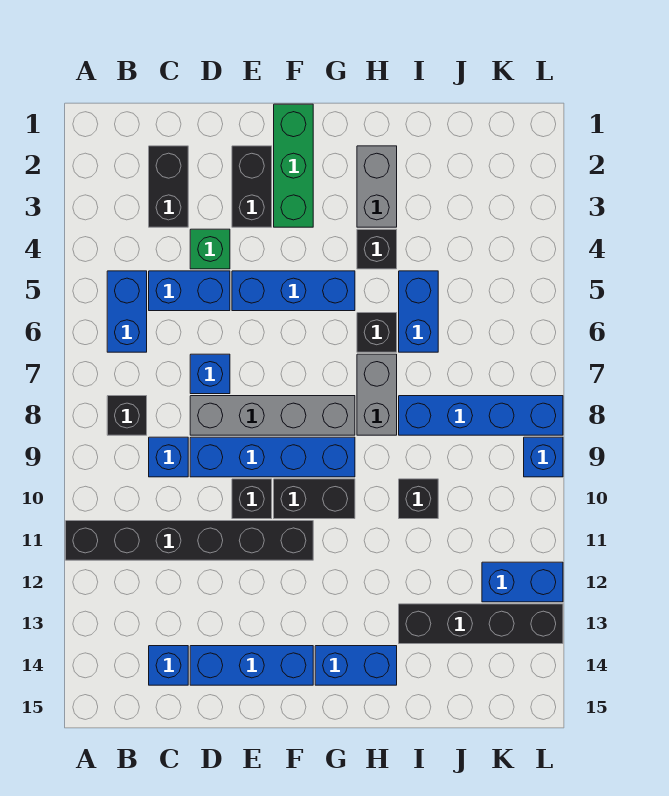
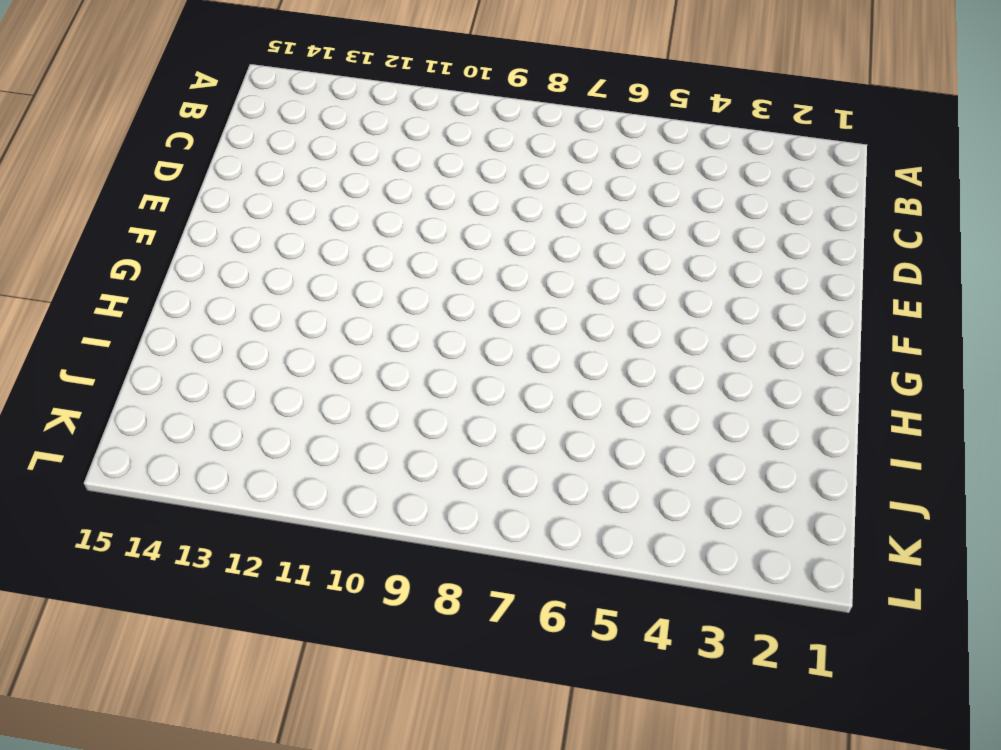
none -> black 1x6 brick [66,521,313,560]
none -> blue 1x2 brick [107,271,147,352]
none -> black 1x1 brick [107,396,147,435]

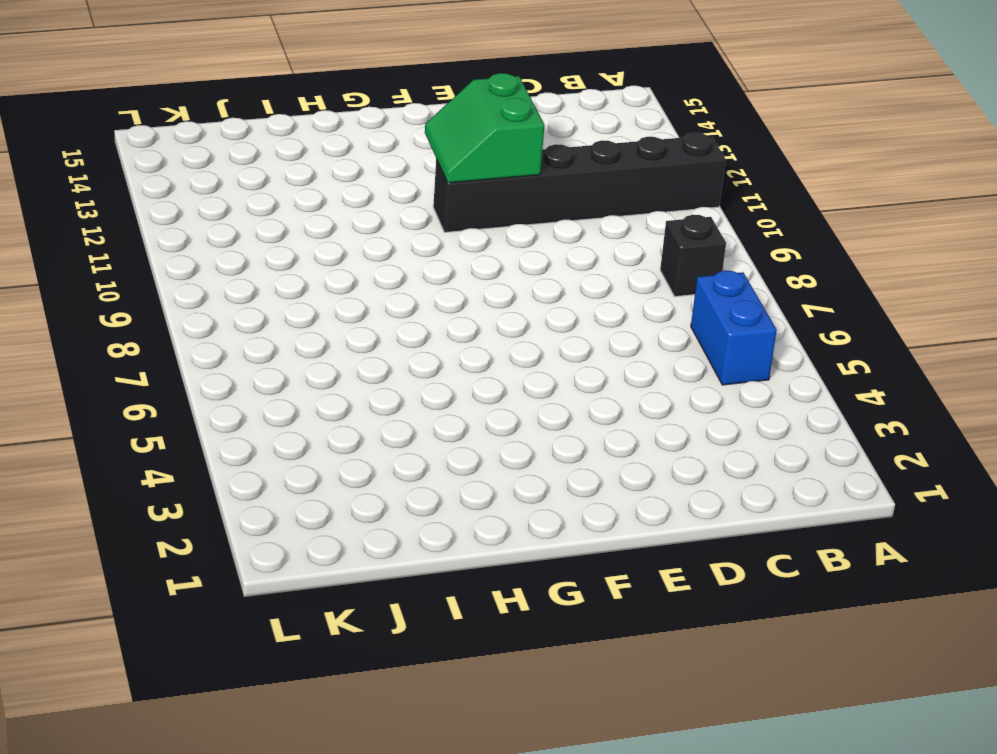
green 2x2 slope [425,73,545,183] -> none
none -> black 1x2 brick [149,146,188,227]
none -> blue 1x2 brick [149,271,230,311]
none -> blue 1x1 brick [149,437,188,477]

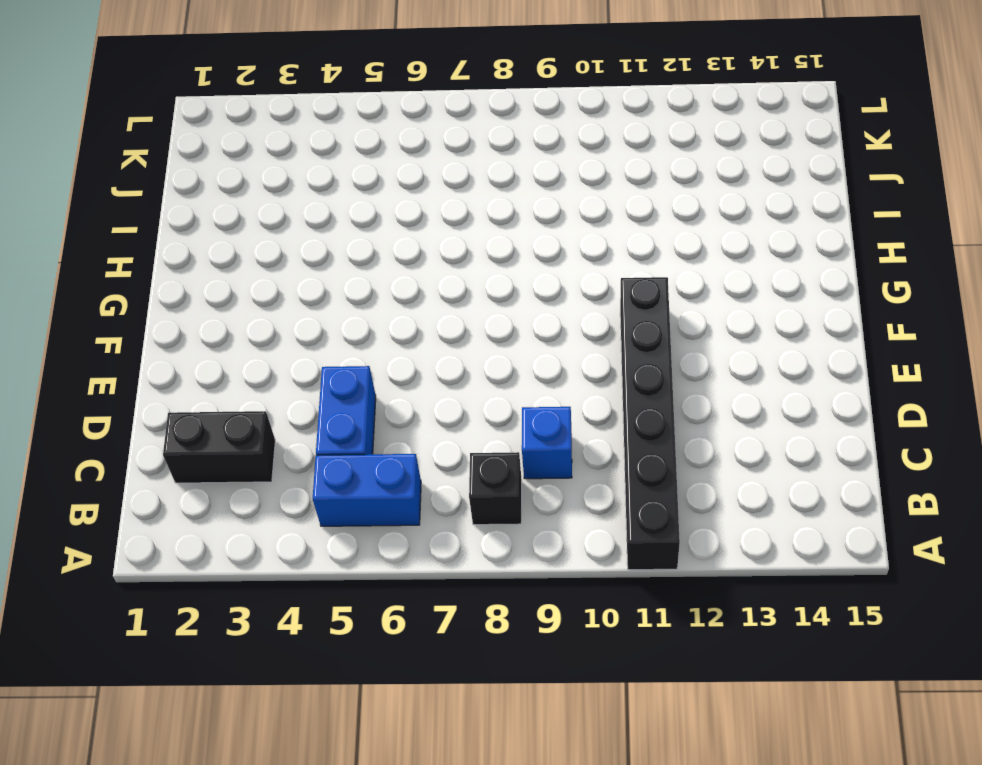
none -> blue 1x1 brick [149,646,188,685]
none -> green 1x1 brick [190,229,230,269]
none -> blue 1x1 brick [190,354,230,394]

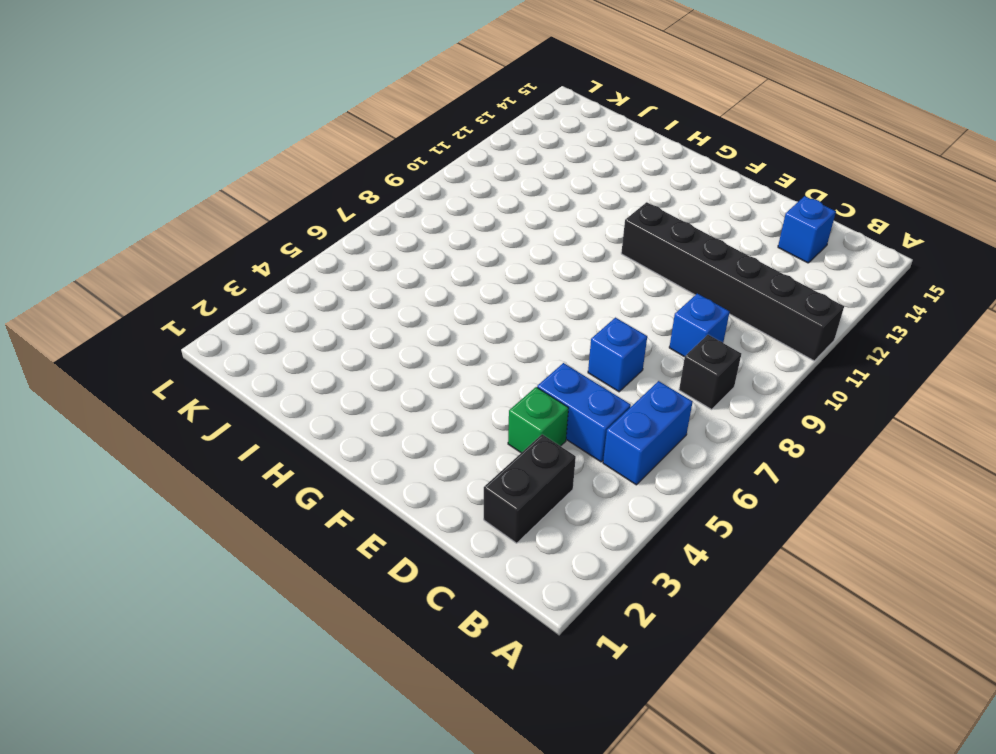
none -> grey 1x4 brick [190,396,355,435]
none -> blue 1x4 brick [190,437,355,477]
none -> blue 1x3 brick [190,646,313,685]

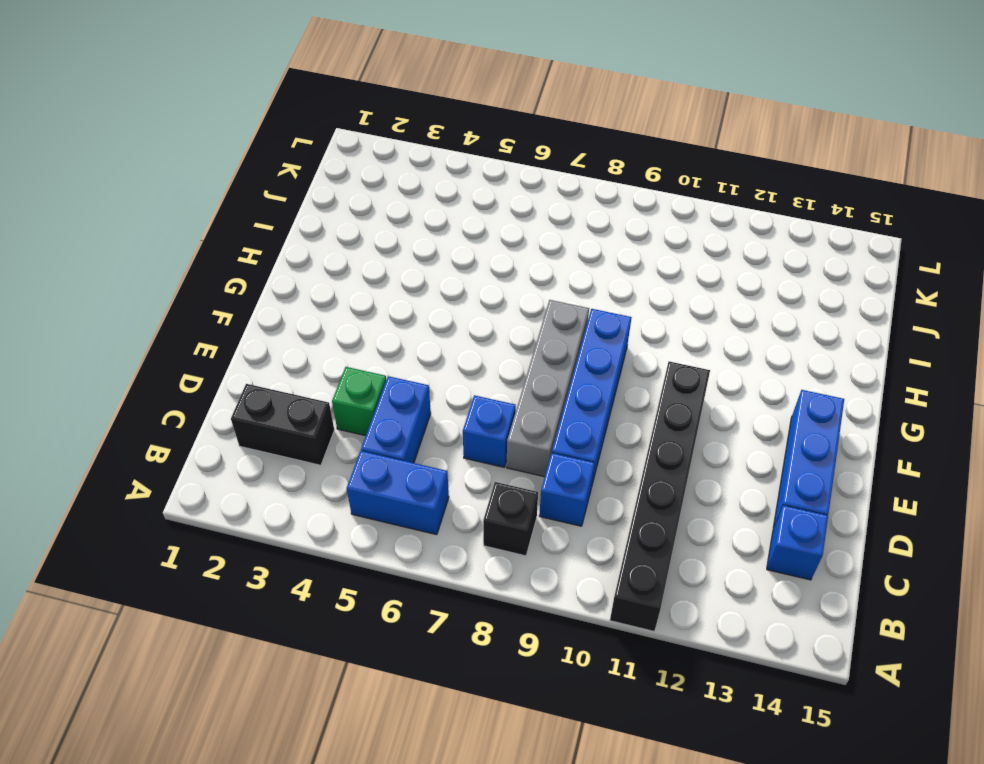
none -> black 1x2 brick [232,146,272,227]
none -> blue 1x3 brick [232,271,355,311]
none -> black 1x1 brick [232,479,272,519]

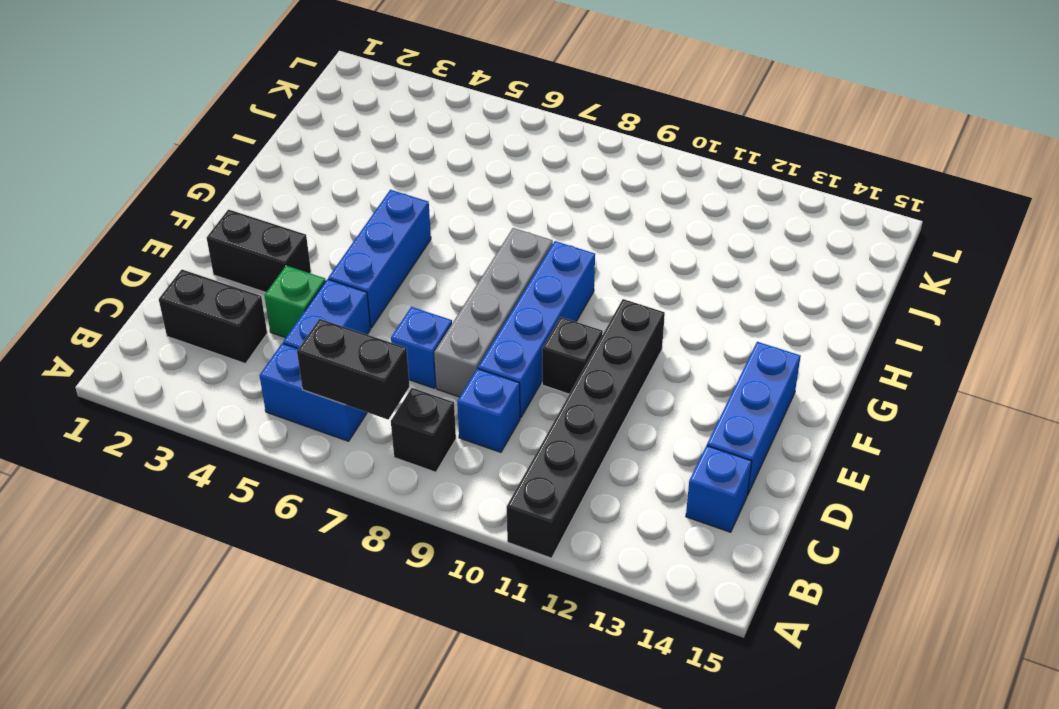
black 1x2 brick [297,319,410,419] -> black 1x2 brick turned to [274,479,355,519]
none -> green 1x3 brick [274,104,313,227]
none -> blue 1x2 brick [315,646,397,685]
none -> grey 1x2 brick [357,146,397,227]

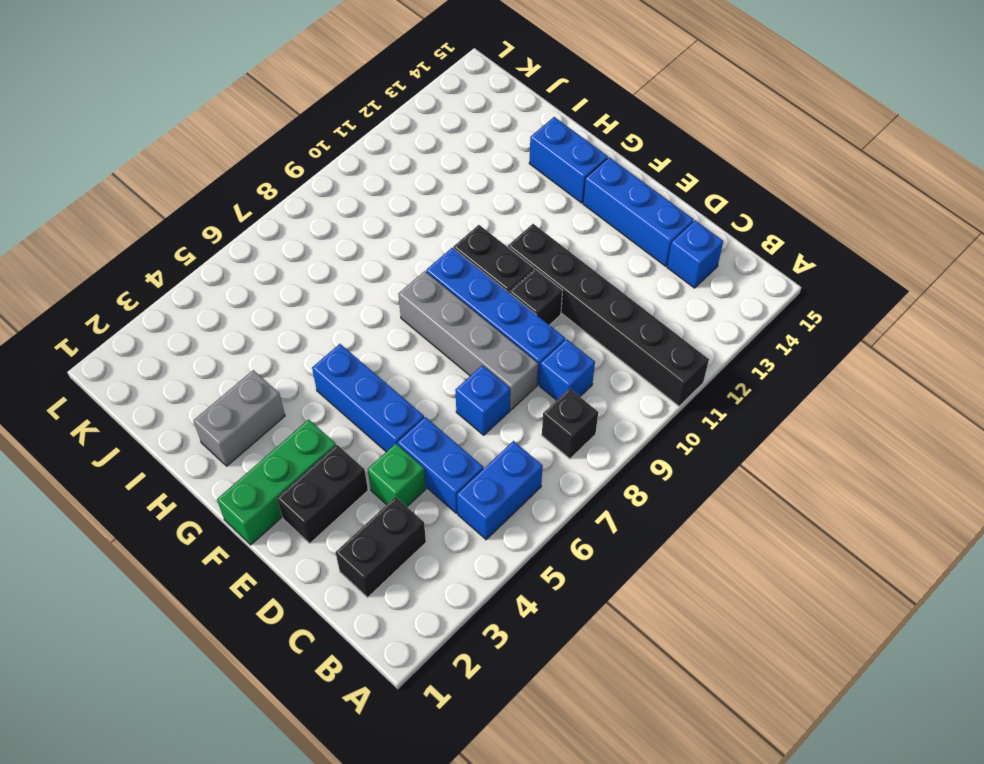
none -> black 1x1 brick [357,229,397,269]
none -> black 1x1 brick [357,313,397,352]
none -> grey 1x2 brick [357,354,397,435]

